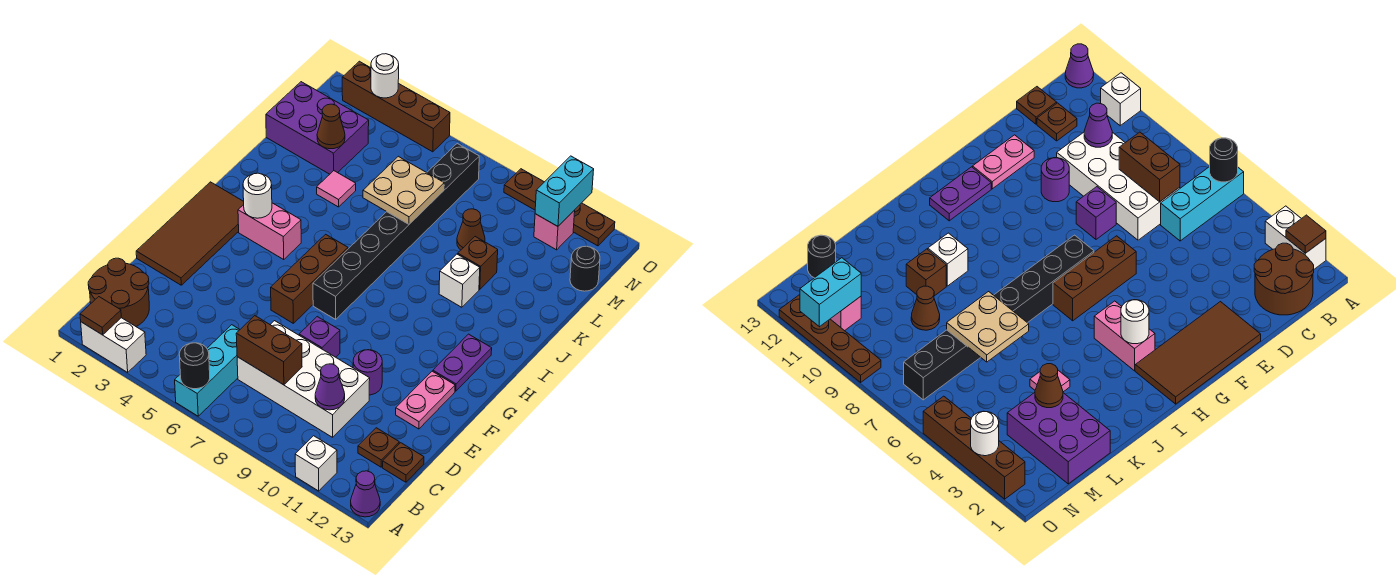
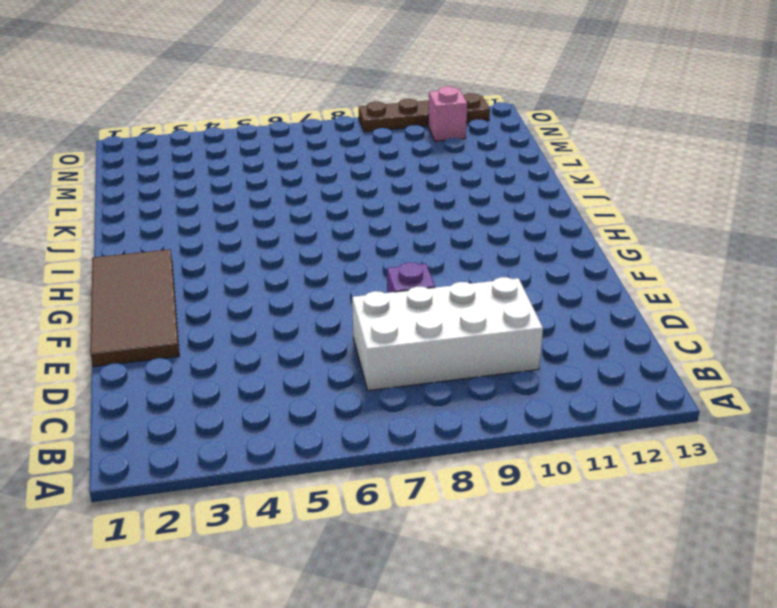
none -> white 1x2 brick [81,318,146,372]
none -> cyan 1x3 brick [175,325,240,416]
none -> white 1x1 brick [295,436,337,491]
none -> purple 1x1 cone [351,471,380,517]

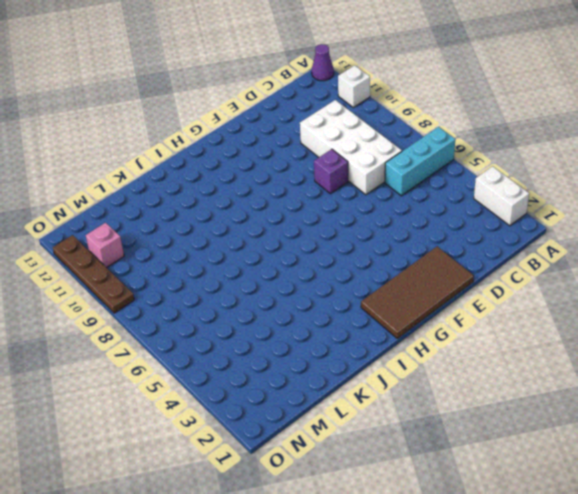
none -> brown 2x2 round brick [88,258,149,327]
none -> brown 1x1 plate [358,428,399,467]
none -> brown 1x1 plate [383,443,424,482]
none -> purple 1x1 round brick [353,350,382,395]

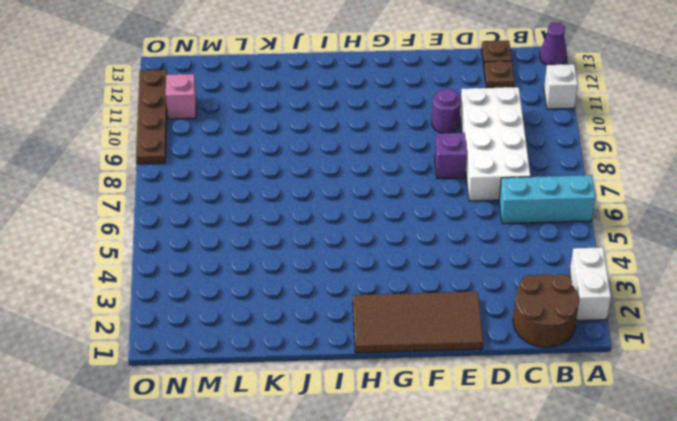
none -> pink 1x2 plate [396,371,455,429]
none -> brown 1x3 brick [271,234,348,323]
none -> black 1x8 brick [313,144,479,319]
none -> purple 1x2 plate [433,334,492,391]

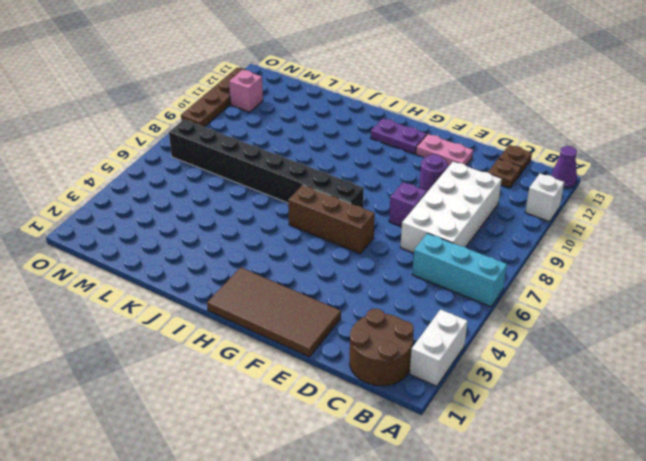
none -> pink 1x2 brick [238,203,301,260]
none -> white 1x1 brick [439,254,480,307]
none -> pink 1x1 tile [317,171,356,207]
none -> brown 1x1 brick [458,237,498,289]

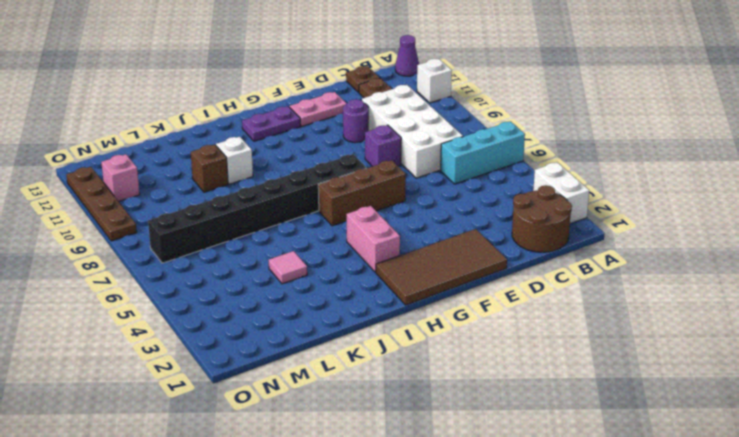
none -> purple 2x3 brick [266,82,369,174]
none -> brown 1x1 cone [457,209,485,250]
none -> black 1x1 round brick [570,246,600,291]
none -> brown 1x4 brick [342,61,450,152]

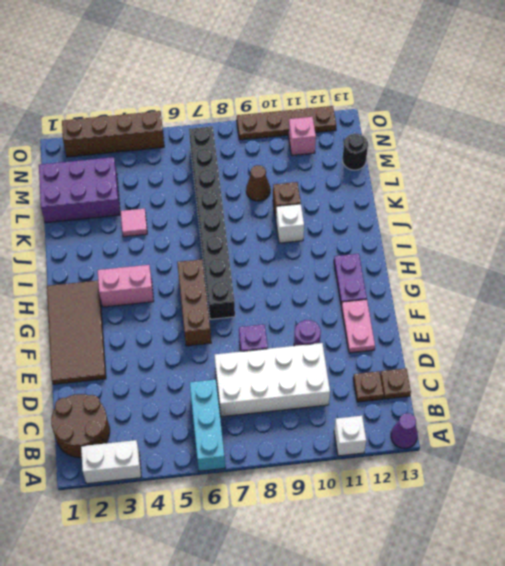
none -> brown 1x1 tile [80,297,121,335]
none -> black 1x1 round brick [179,343,210,389]
none -> brown 1x2 brick [236,316,302,385]
none -> purple 1x1 cone [315,364,345,410]

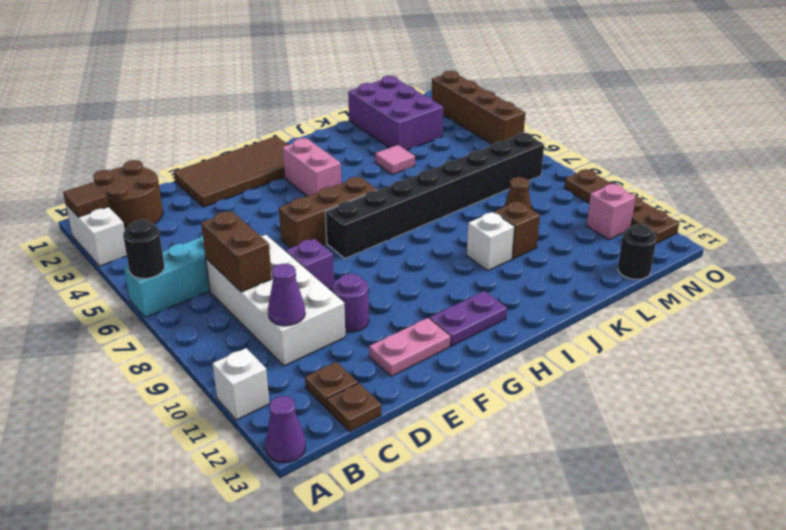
none -> white 1x1 round brick [243,173,272,218]
none -> tan 2x2 plate [363,156,444,224]
none -> brown 1x1 cone [317,104,345,149]
none -> cyan 1x2 brick [535,156,594,226]

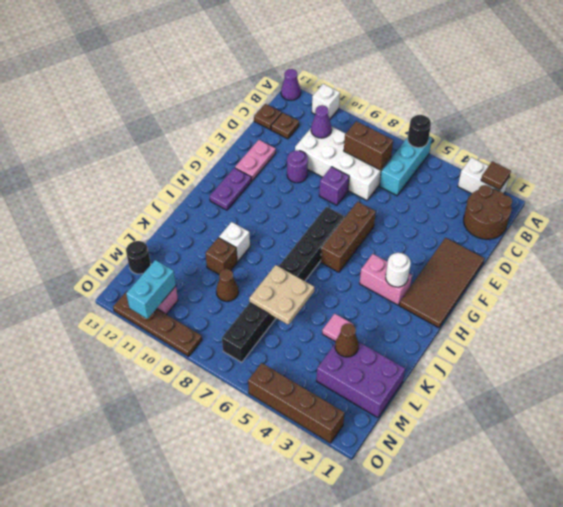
none -> white 1x1 round brick [371,54,399,98]

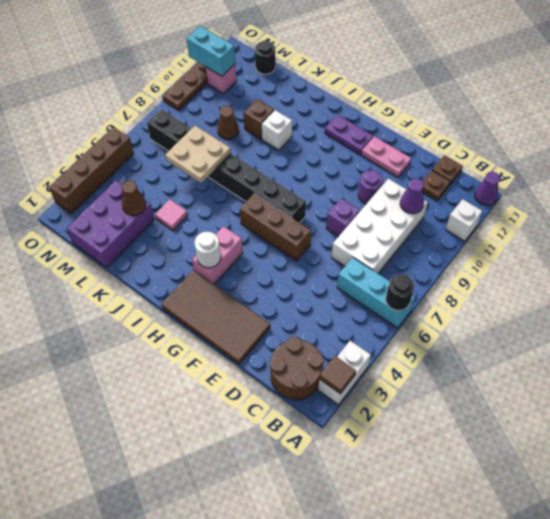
none -> brown 1x2 brick [236,316,302,385]
none -> white 1x1 round brick [371,54,399,98]

